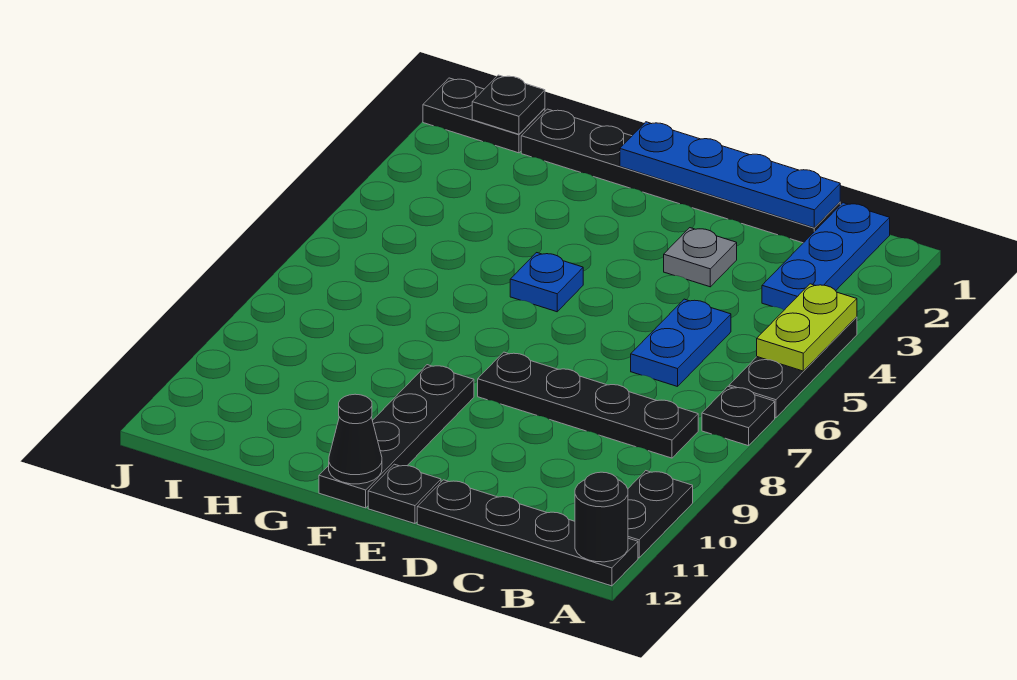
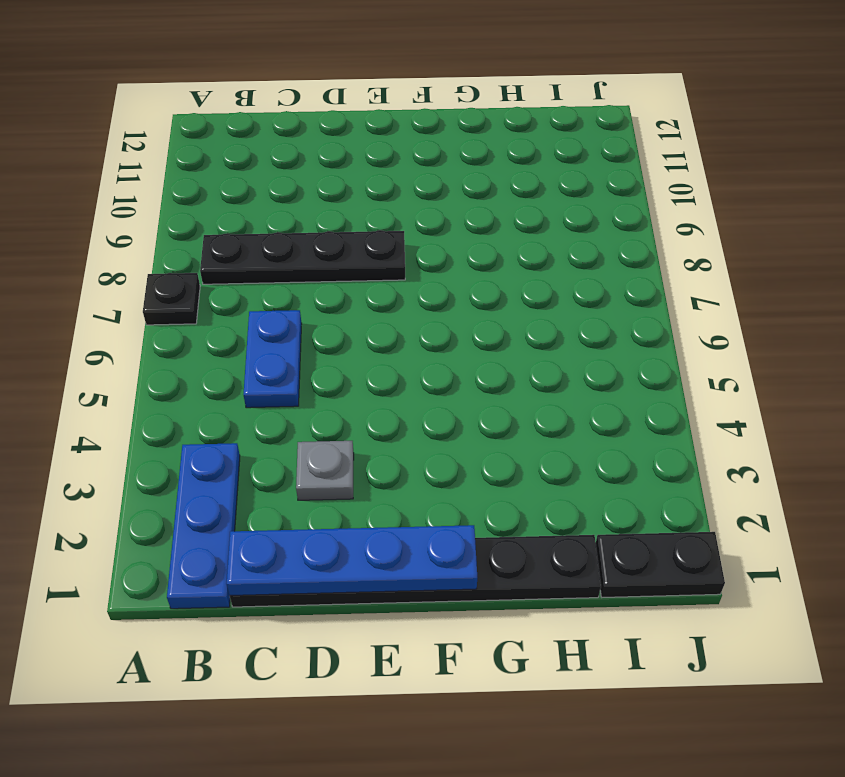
none -> black 1x3 plate [729,317,857,418]
none -> black 1x2 plate [628,471,693,558]
none -> black 1x4 plate [417,480,638,586]

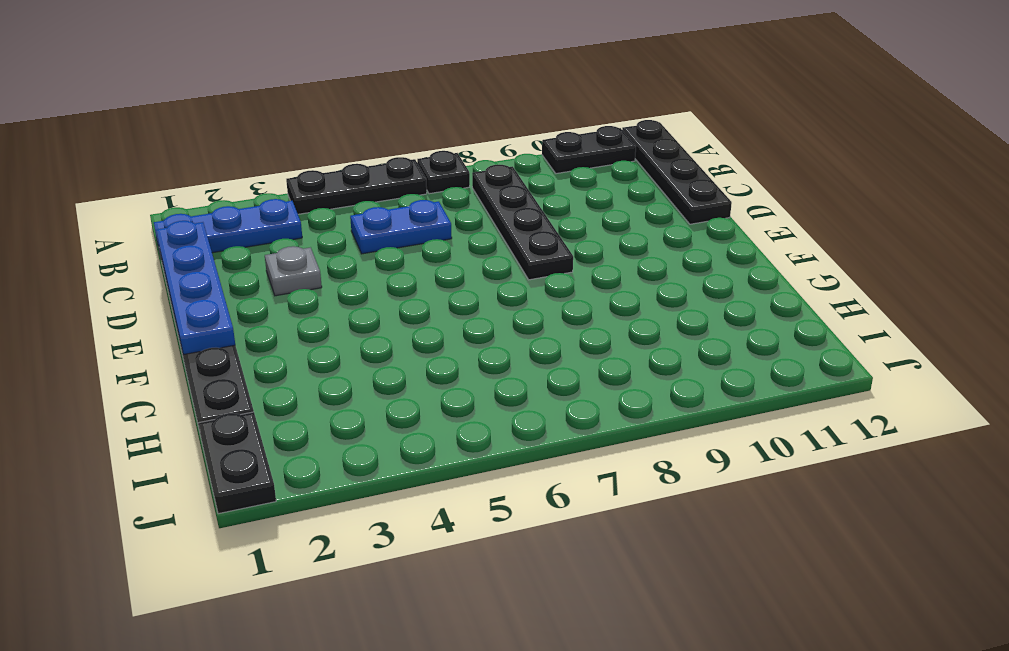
none -> black 1x1 plate [368,464,441,524]
none -> blue 1x1 plate [510,253,583,312]
none -> black 1x4 plate [319,365,474,508]

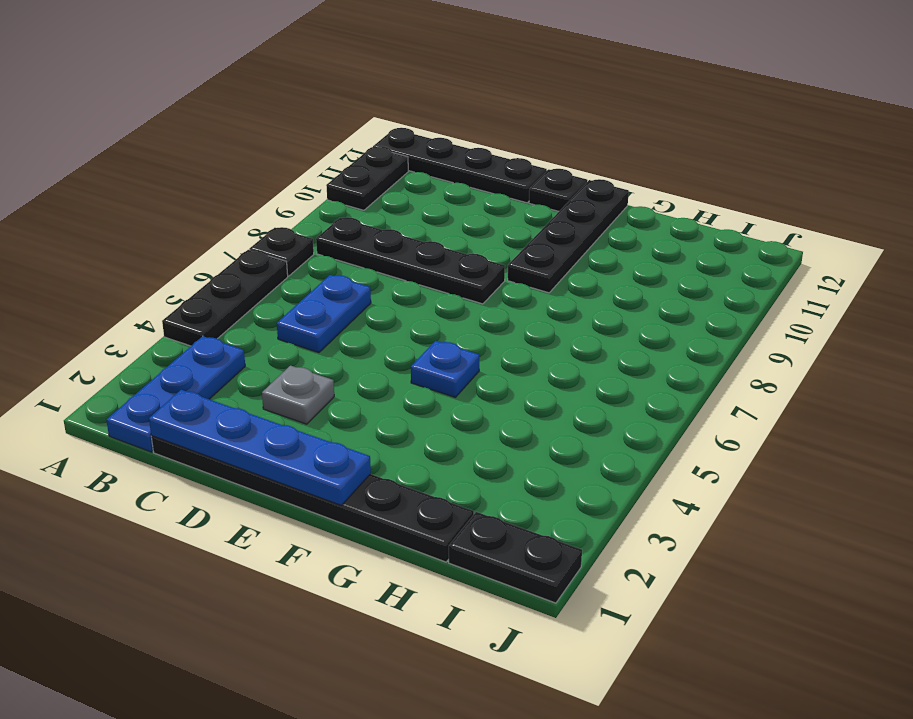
none -> lime 1x2 plate [757,284,857,371]
none -> black 1x1 round brick [575,472,628,562]
none -> black 1x1 cone [329,394,382,484]

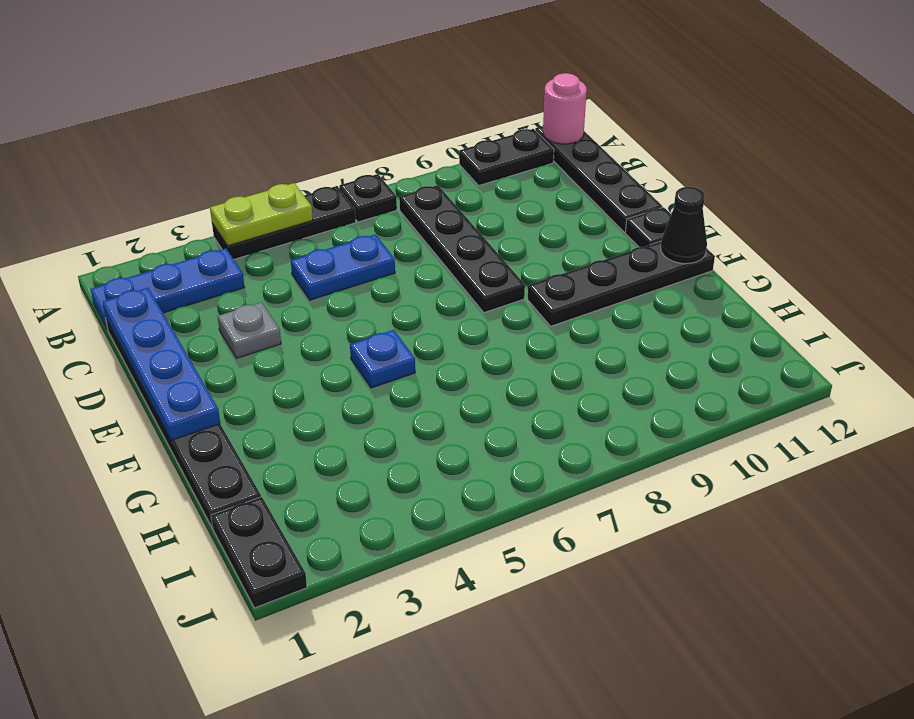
pink 1x1 round brick [543,73,587,144] -> black 1x1 round brick [575,472,628,562]
none -> black 1x1 plate [472,75,545,134]

